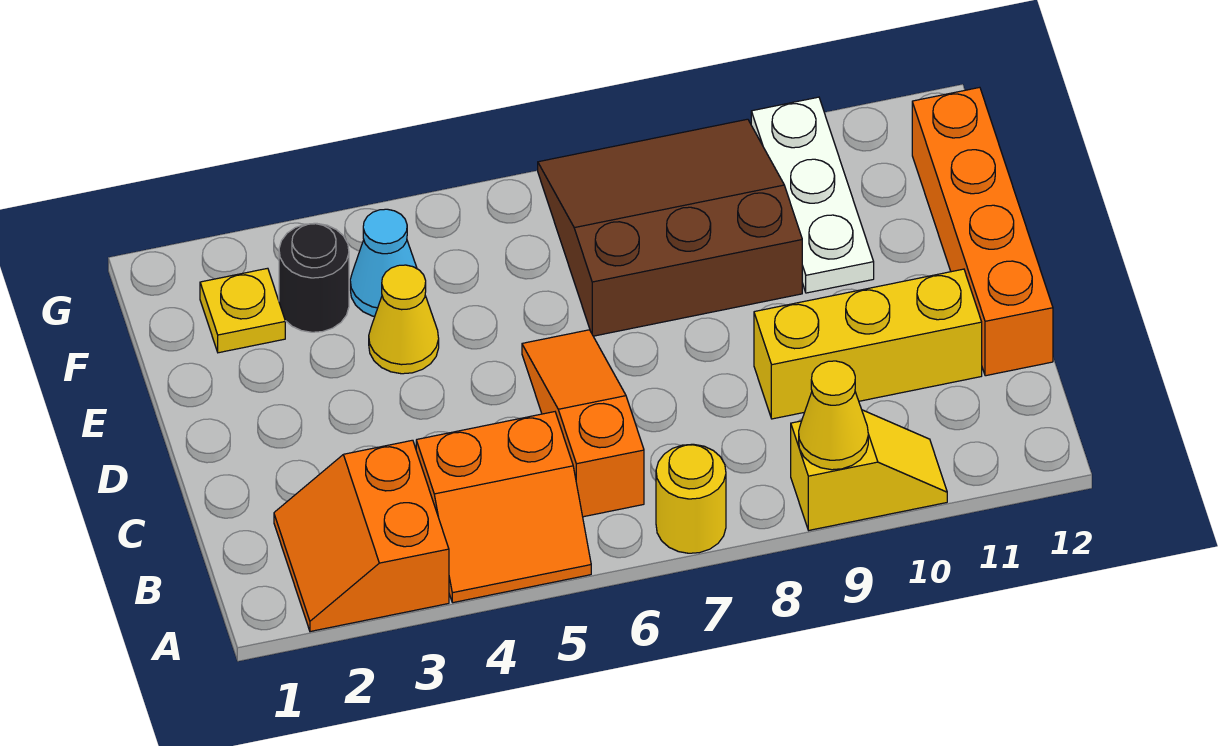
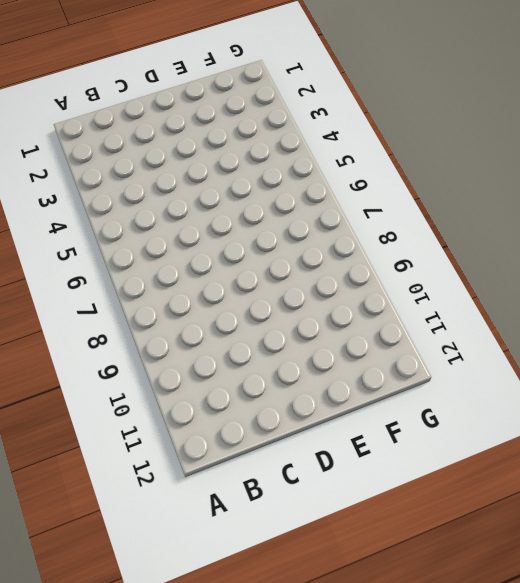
none -> orange 2x2 slope [274,440,449,632]
none -> orange 2x2 slope [416,412,591,603]
none -> yellow 1x1 round brick [656,444,726,553]

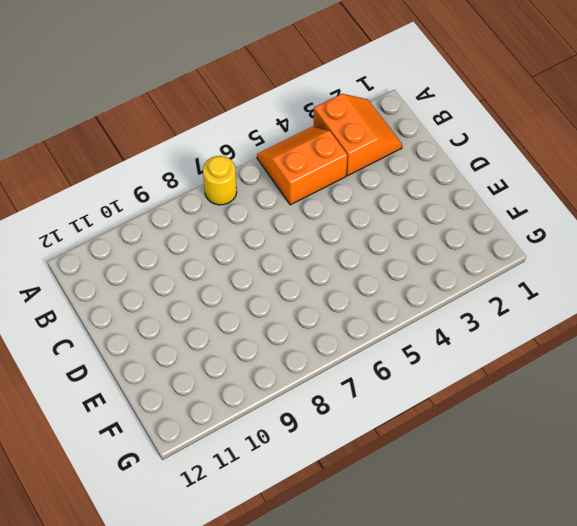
none -> yellow 1x2 slope [791,410,947,530]
none -> orange 1x3 slope [522,330,644,517]
none -> yellow 1x3 brick [754,269,982,419]

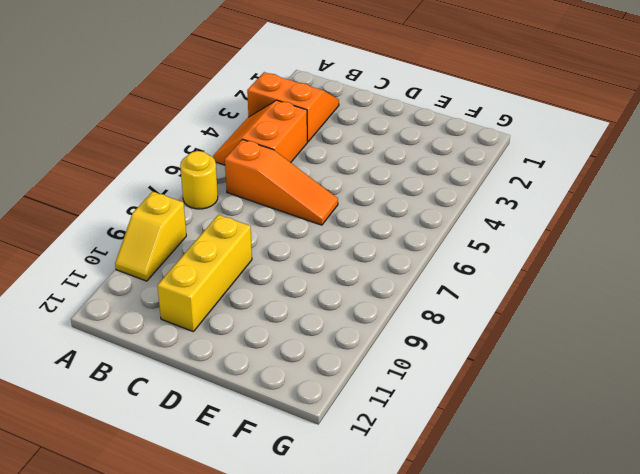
none -> orange 1x4 brick [912,87,1053,376]
none -> yellow 1x1 cone [369,265,439,374]
none -> brown 3x3 slope [538,119,802,336]

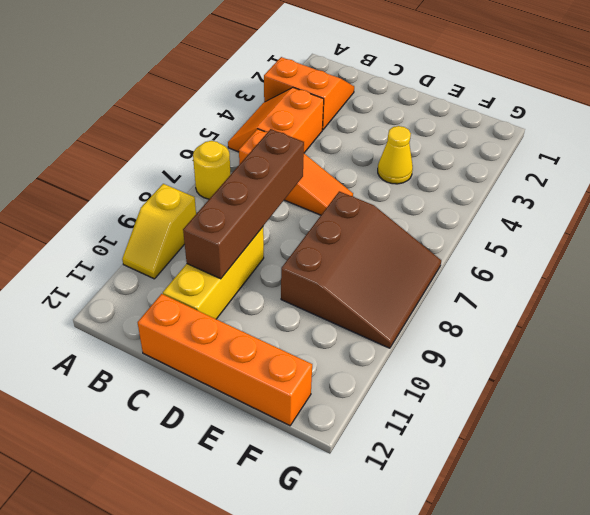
brown 1x4 brick [183,129,304,279] -> none
none -> white 1x3 plate [751,97,874,293]
none -> yellow 1x1 plate [200,268,285,353]
none -> black 1x1 round brick [279,223,349,332]

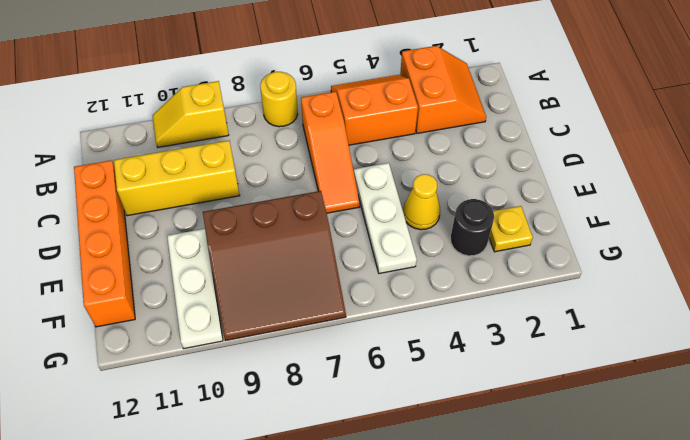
white 1x3 plate [354,163,417,274] -> none
none -> cyan 1x1 cone [350,209,417,316]
none -> yellow 1x1 cone [799,361,868,470]

